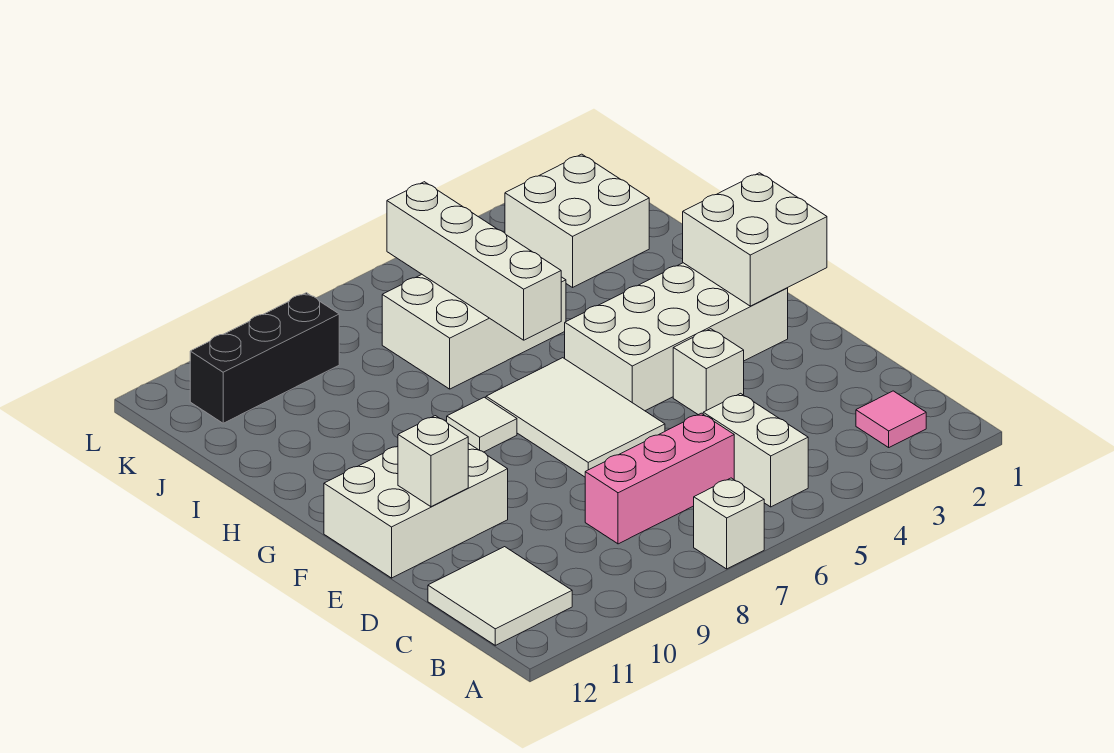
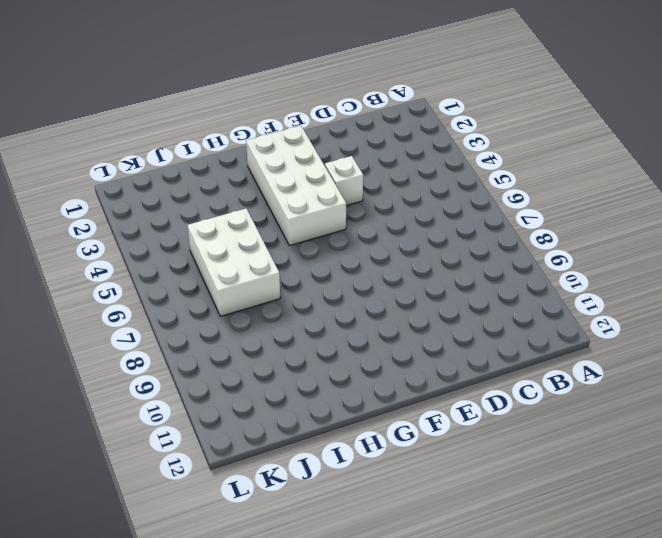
none -> white 1x1 brick [694,478,764,569]
none -> pink 1x1 tile [856,391,926,447]
none -> white 1x2 brick [703,393,808,507]

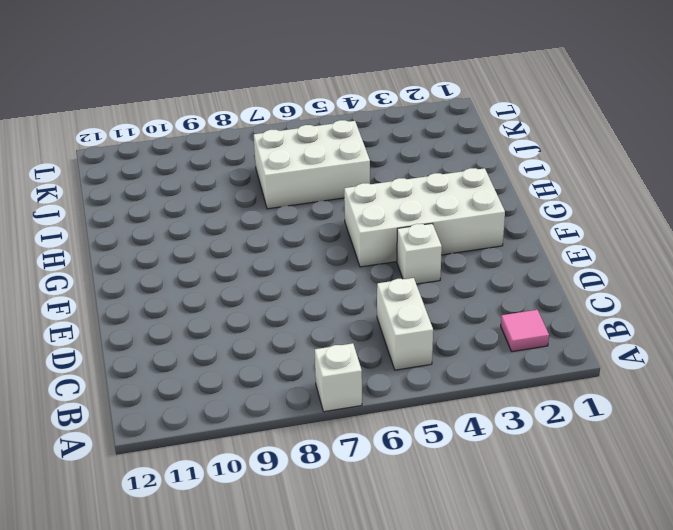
none -> white 2x2 tile [428,547,572,645]
none -> pink 1x3 brick [585,413,734,544]
none -> white 2x3 tile [486,358,665,477]

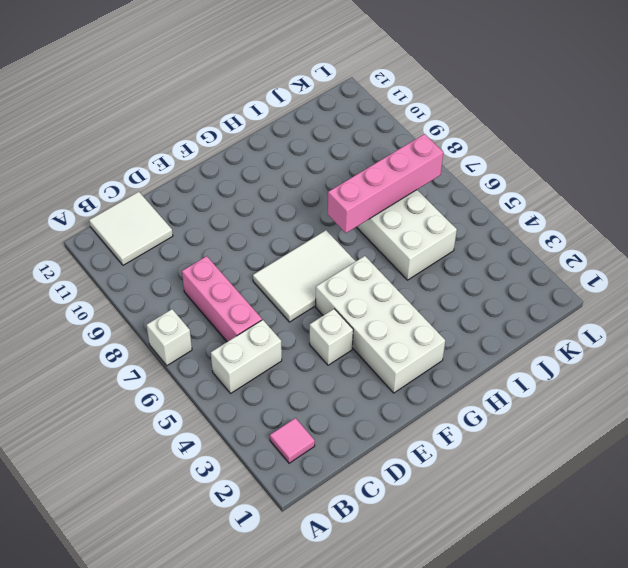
pink 1x4 brick [328,134,443,233] -> none
none -> white 2x3 brick [324,443,508,578]
none -> white 1x1 tile [447,397,517,452]
none -> white 2x2 brick [505,154,649,287]

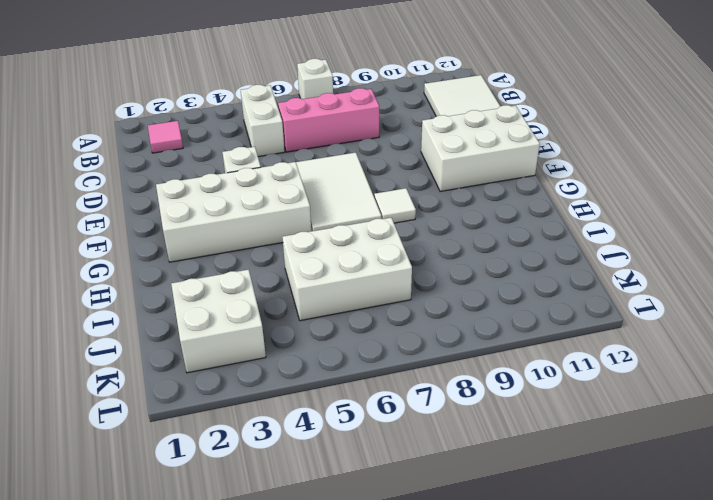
none -> black 1x3 brick [190,293,339,423]
none -> white 1x1 brick [398,416,468,507]
none -> white 2x2 brick [683,173,827,306]

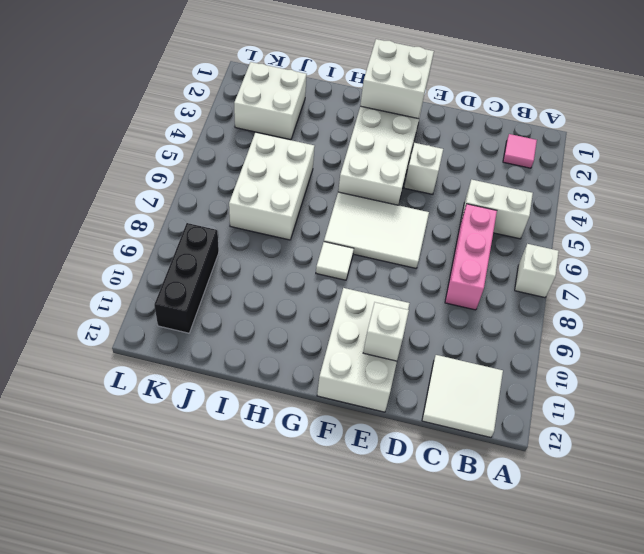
none -> white 1x4 brick [387,182,561,340]

